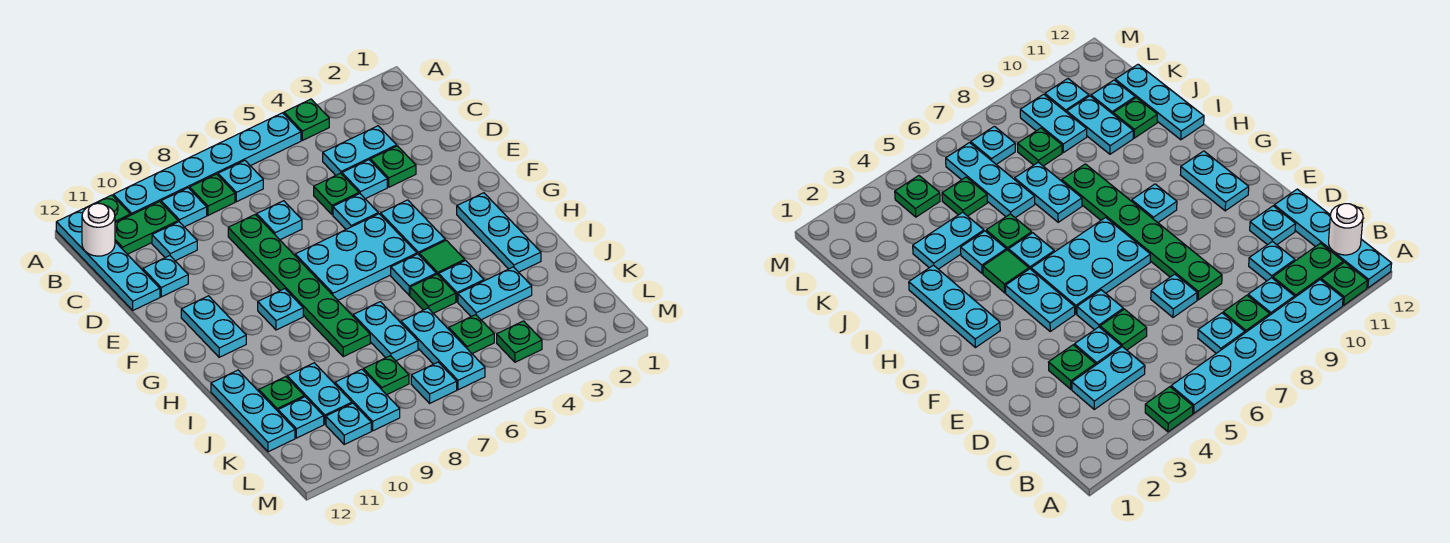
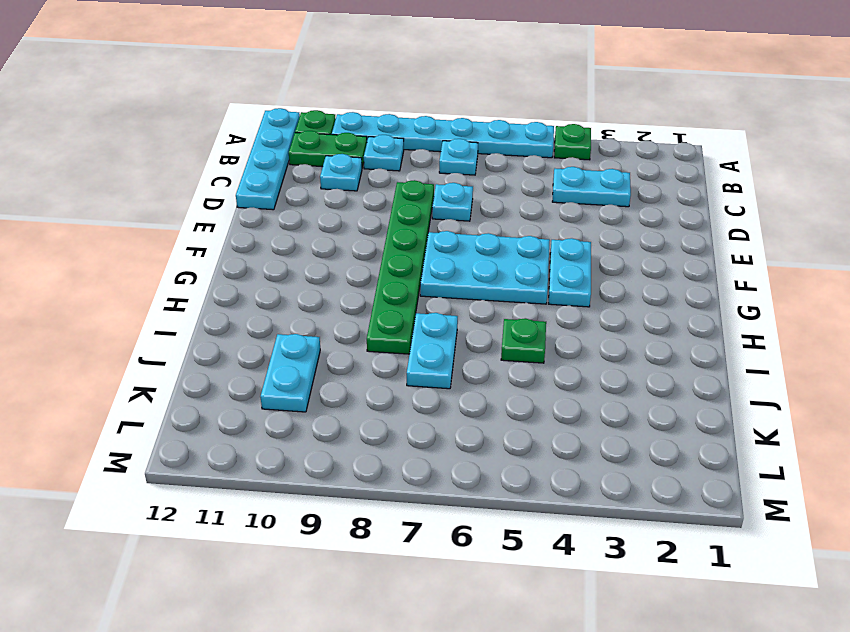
none -> green 1x1 plate [190,174,235,215]
none -> green 1x1 plate [370,146,416,187]
none -> cyan 1x1 plate [342,160,387,199]
none -> green 1x1 plate [314,173,359,215]

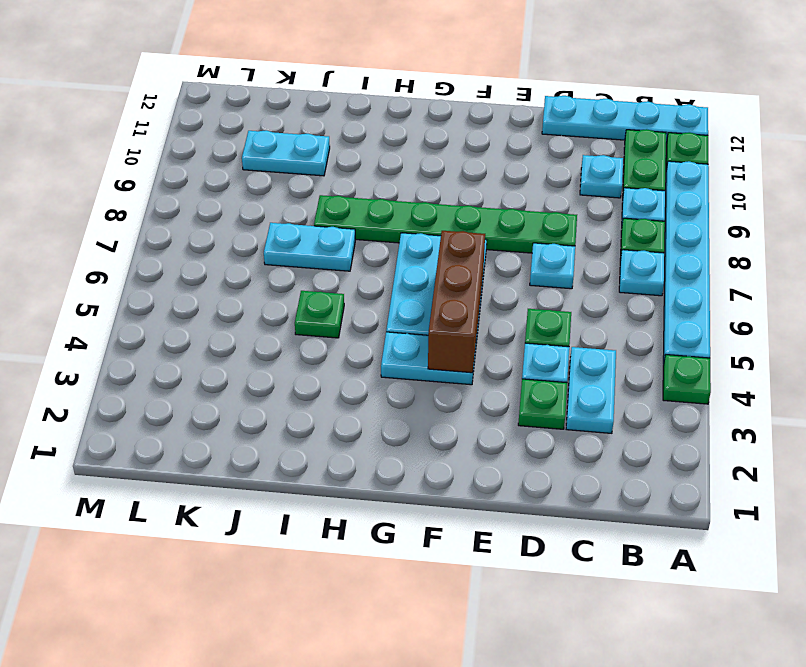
brown 1x3 brick [428,231,485,373] -> none
none -> cyan 1x1 plate [143,256,188,297]
none -> cyan 1x1 plate [333,194,378,229]
none -> cyan 1x2 plate [181,296,246,357]
none -> cyan 1x3 plate [457,193,541,272]

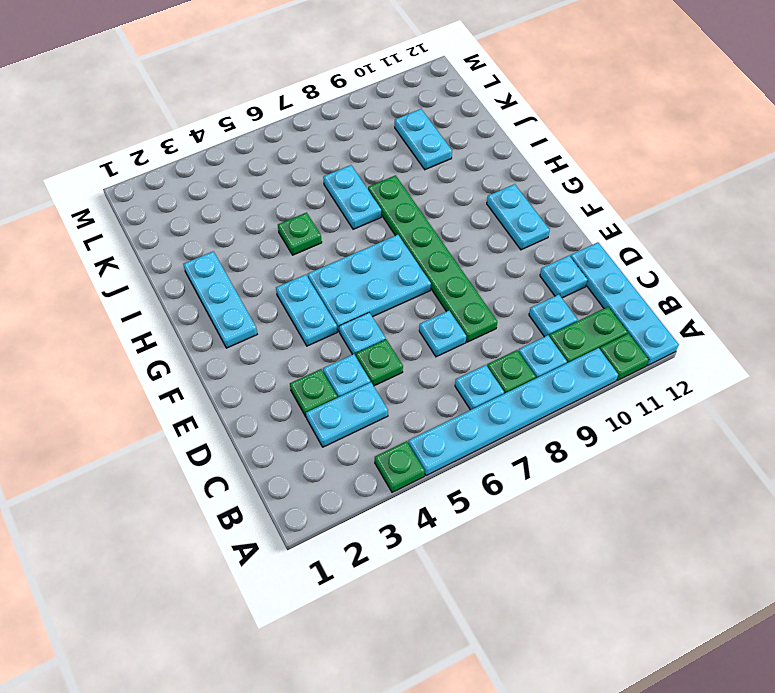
none -> cyan 1x1 plate [258,289,303,330]
none -> green 1x1 tile [419,240,465,275]
none -> cyan 1x1 plate [391,254,436,295]
none -> cyan 1x1 plate [439,261,484,302]

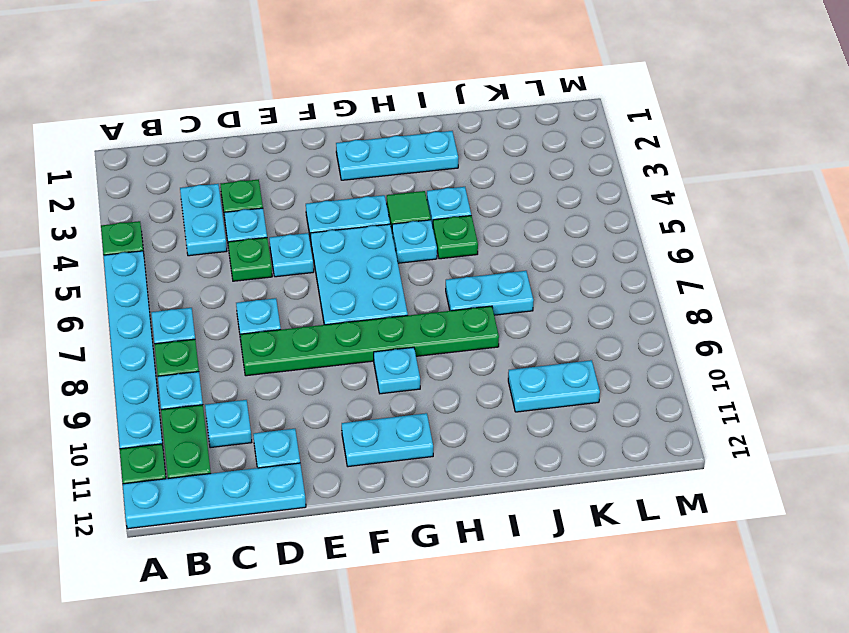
none -> cyan 1x3 plate [211,370,295,452]
none -> cyan 1x2 plate [458,267,532,320]
none -> cyan 1x3 plate [401,308,485,390]
none -> green 1x1 plate [259,377,304,411]

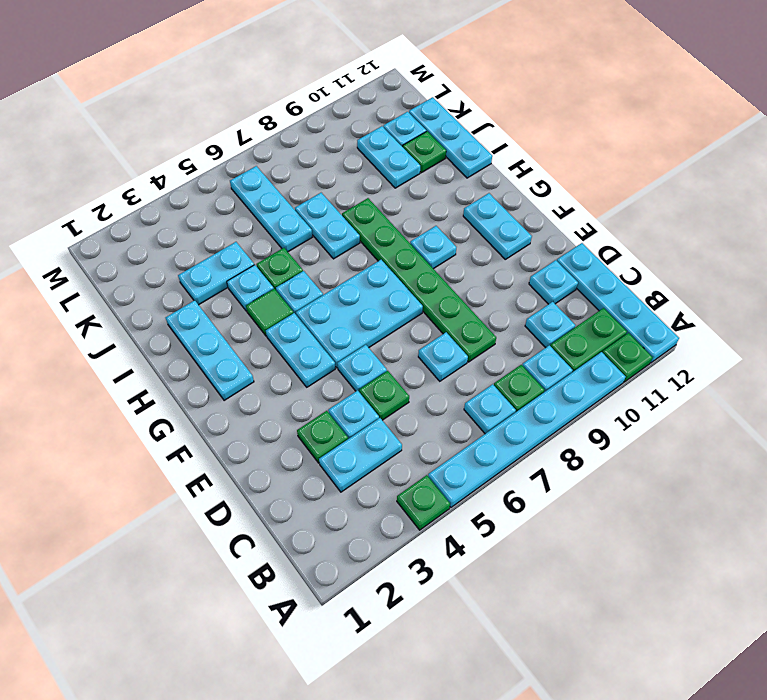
none -> green 1x1 plate [449,315,494,354]
none -> green 1x1 plate [363,356,409,395]
none -> cyan 1x2 plate [335,369,400,431]
none -> green 1x1 plate [497,321,542,362]

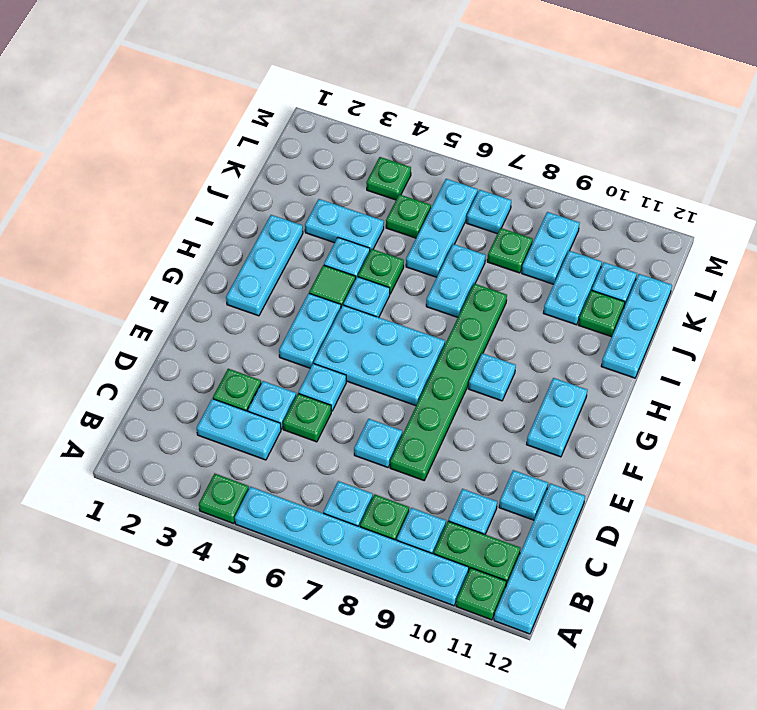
none -> cyan 1x1 plate [326,403,371,444]
none -> white 1x1 round brick [82,203,115,256]

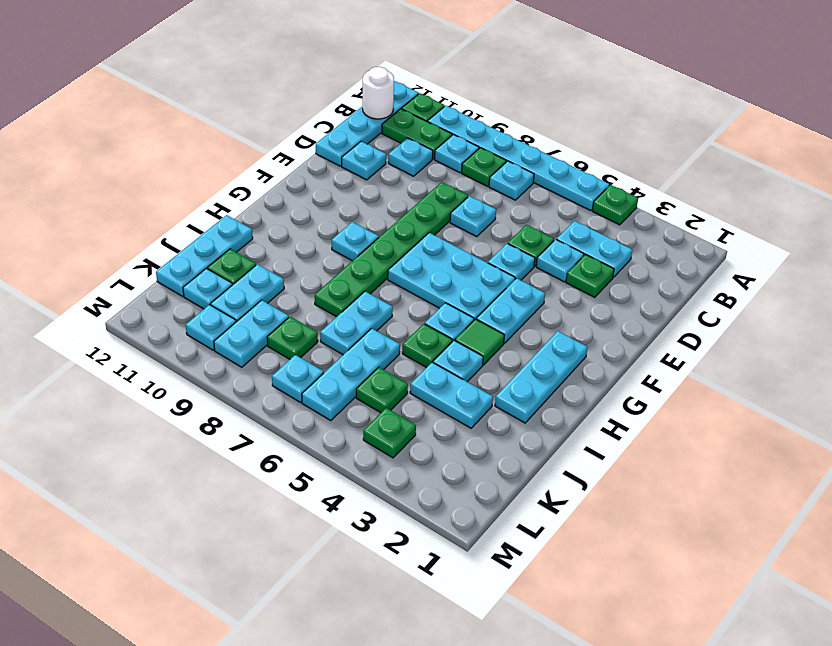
none -> cyan 1x2 plate [181,296,246,357]

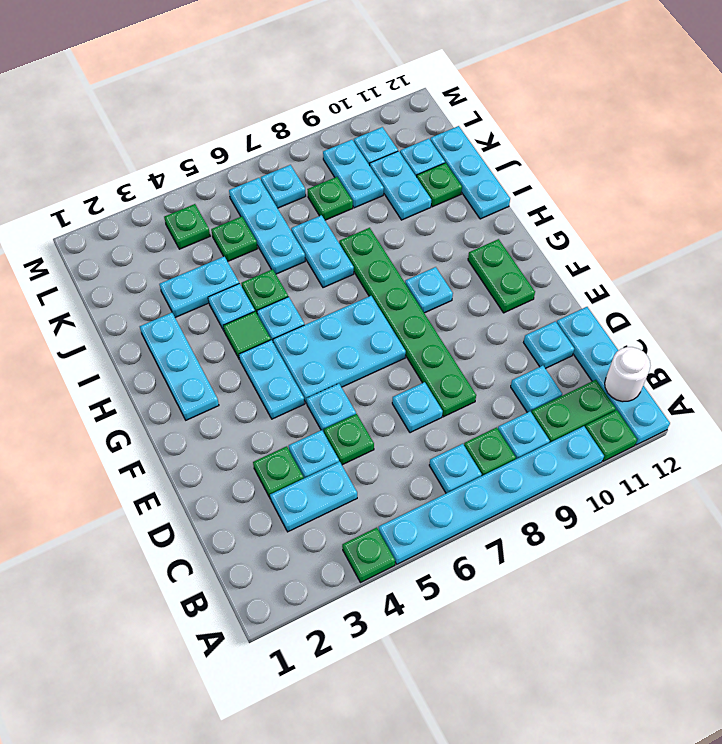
green 1x2 plate [468,239,535,313] -> cyan 1x2 plate [181,296,246,357]

